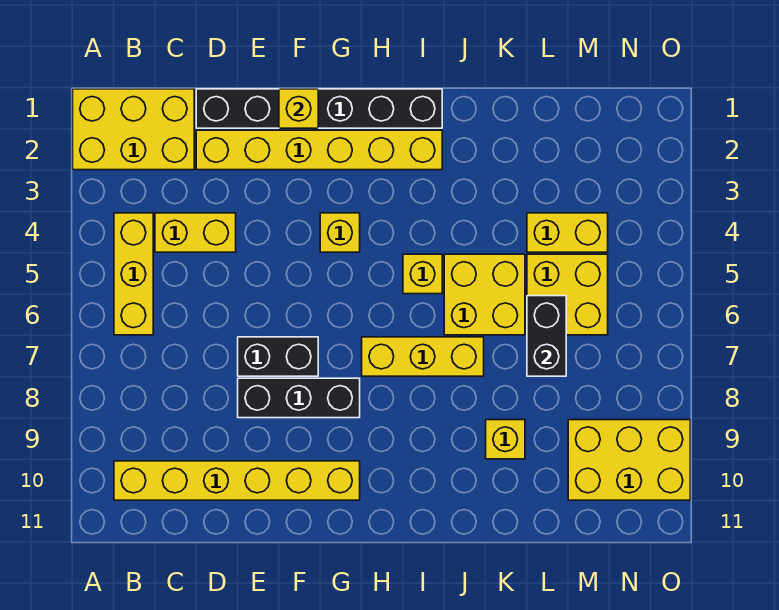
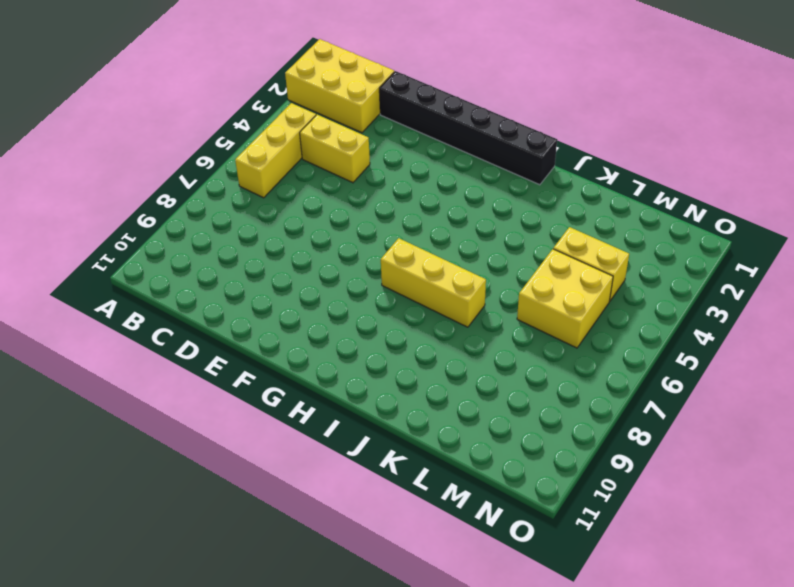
none -> yellow 1x6 brick [114,461,360,500]
none -> yellow 1x6 brick [196,130,442,170]
none -> black 1x2 brick [238,337,318,376]

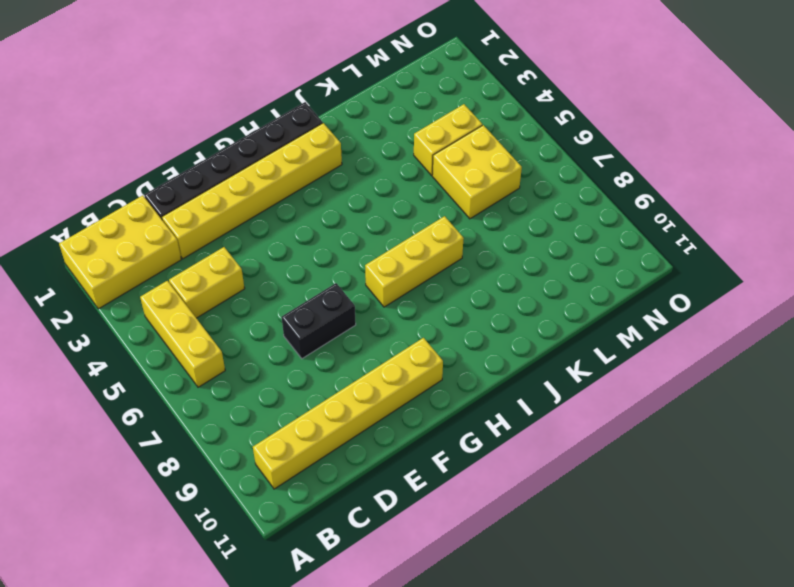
none -> black 1x3 brick [238,378,360,418]
none -> yellow 1x1 brick [320,213,360,252]
none -> yellow 1x1 brick [403,254,442,294]

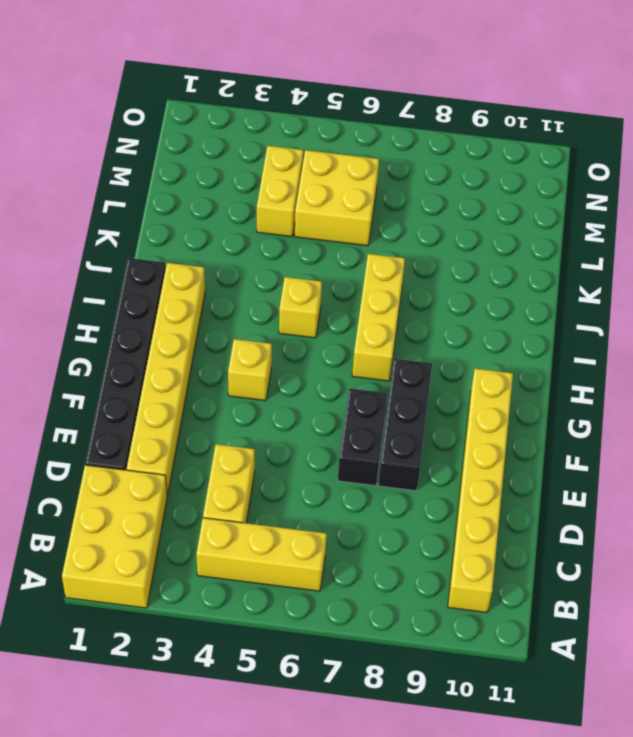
none -> yellow 2x2 brick [444,254,525,335]
none -> yellow 1x1 brick [486,420,525,459]
none -> yellow 2x3 brick [568,420,690,500]

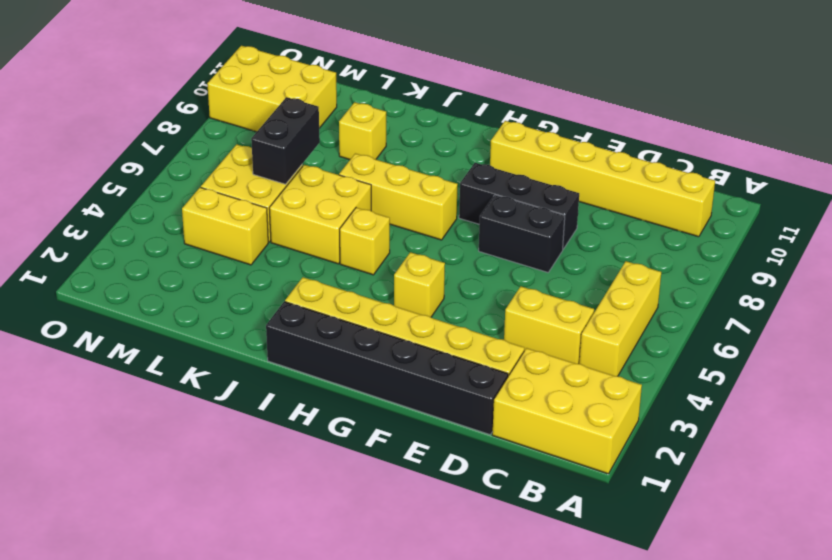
none -> yellow 1x1 brick [279,89,318,128]

